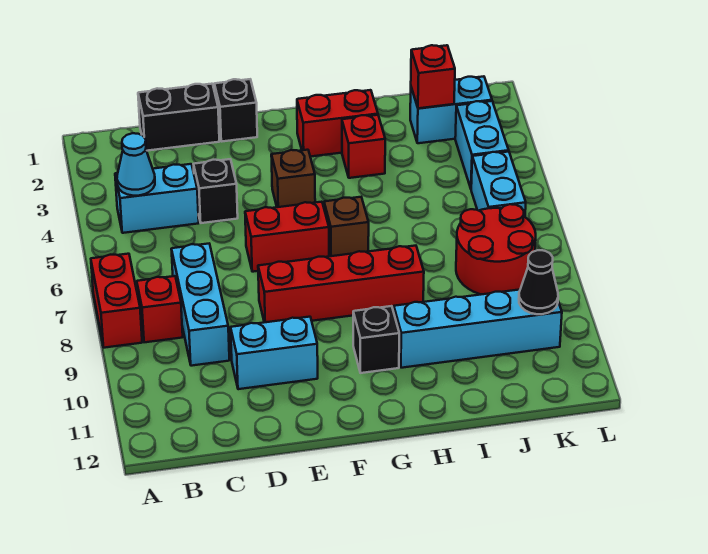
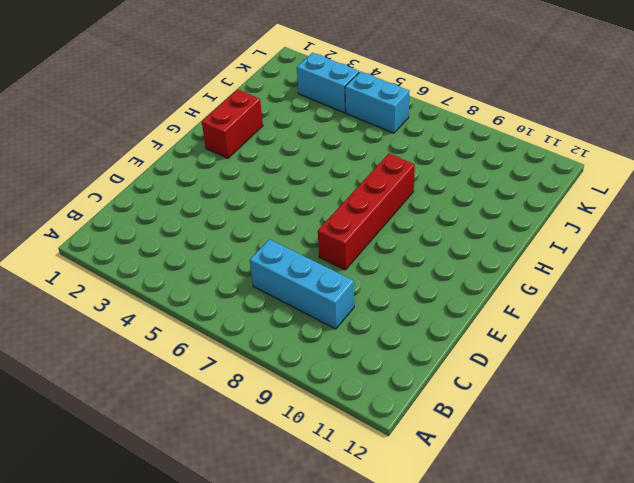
none -> red 1x2 brick [91,254,142,348]
none -> cyan 1x2 brick [115,164,199,233]
none -> red 1x1 brick [137,276,183,342]

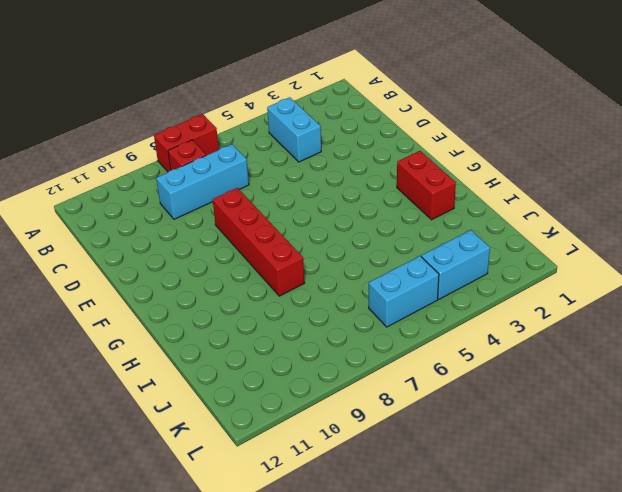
none -> black 1x2 brick [138,84,219,151]
none -> black 1x1 brick [194,159,238,223]
none -> cyan 1x2 brick [231,317,318,389]

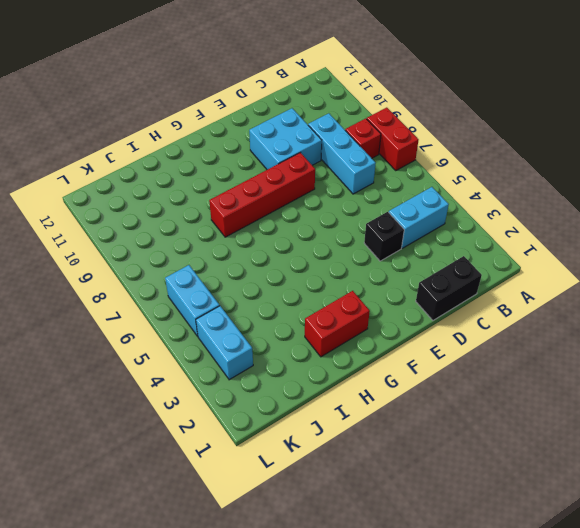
cyan 2x2 brick [249,108,322,170] -> cyan 1x2 brick [231,317,318,389]
none -> black 1x1 brick [214,79,257,141]
none -> red 1x2 brick [245,202,329,272]
none -> brown 1x1 brick [271,150,315,207]

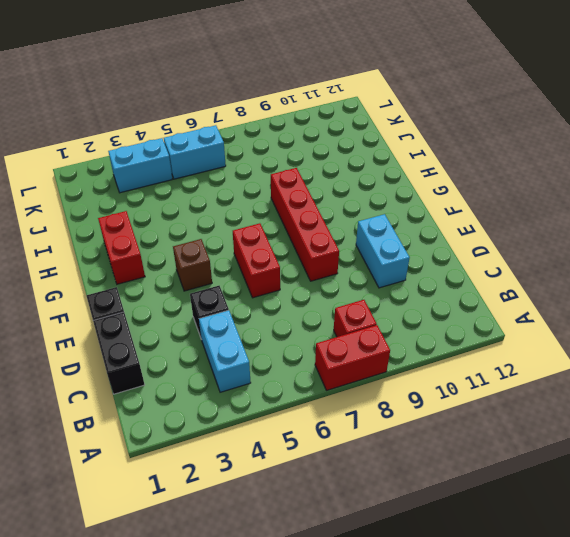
none -> cyan 1x3 brick [171,244,229,366]
none -> brown 1x1 brick [324,197,369,256]
none -> black 1x1 brick [353,306,399,373]

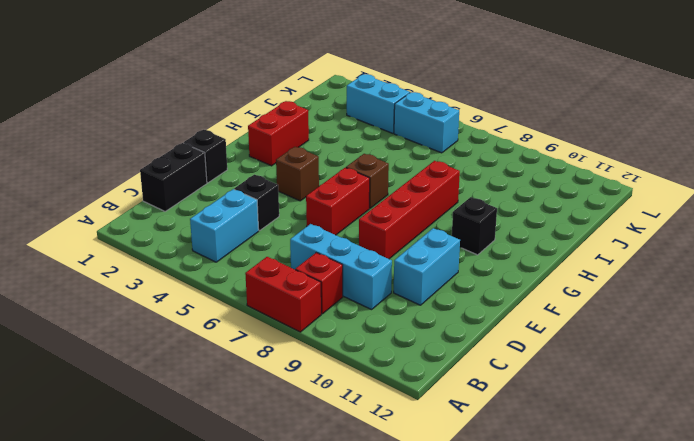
none -> red 1x1 brick [342,115,385,178]
none -> cyan 1x4 brick [394,290,562,368]
none -> cyan 1x2 brick [410,76,492,143]

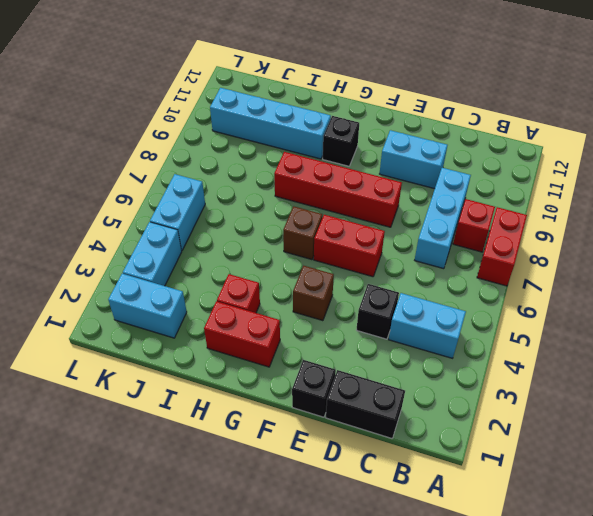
none -> red 2x2 round brick [456,204,536,294]
none -> cyan 1x1 cone [117,133,155,196]
none -> red 1x1 brick [411,45,455,108]

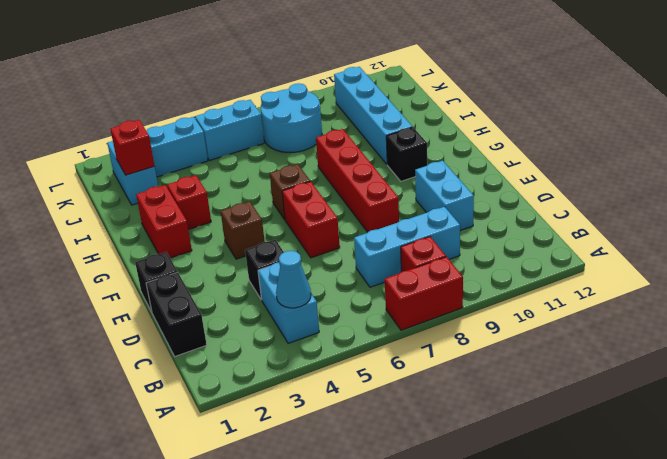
cyan 2x2 round brick [261,83,322,152] -> red 2x2 round brick [456,204,536,294]
none -> black 1x1 cone [519,250,558,314]

